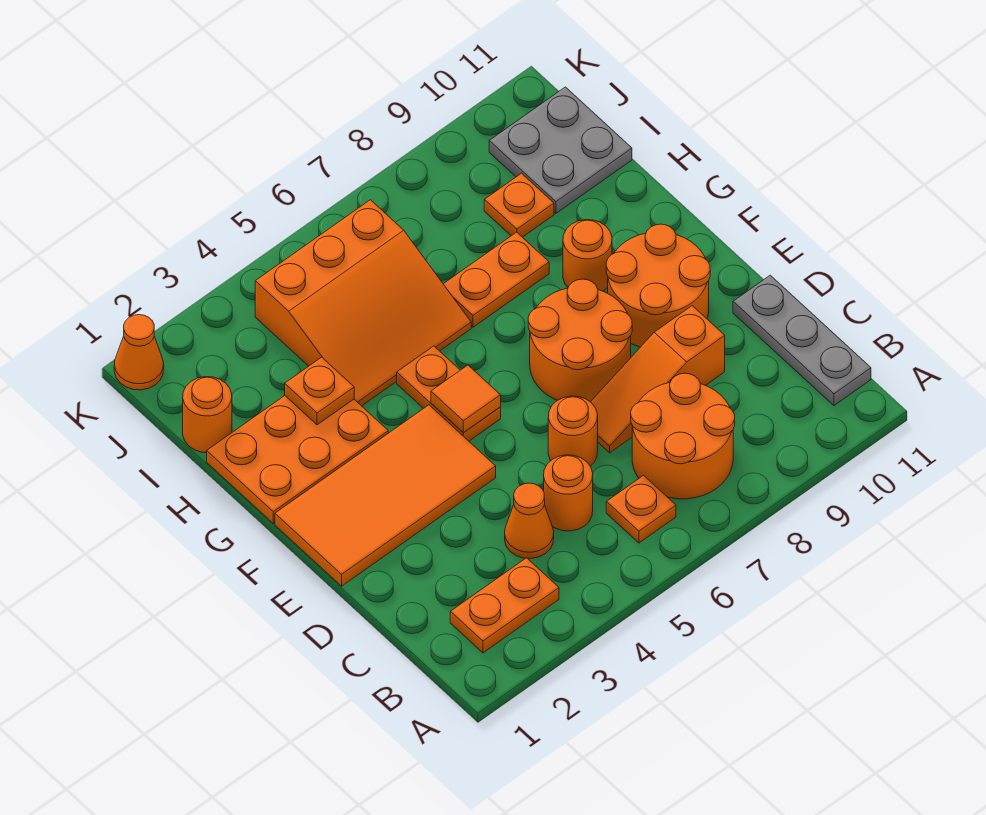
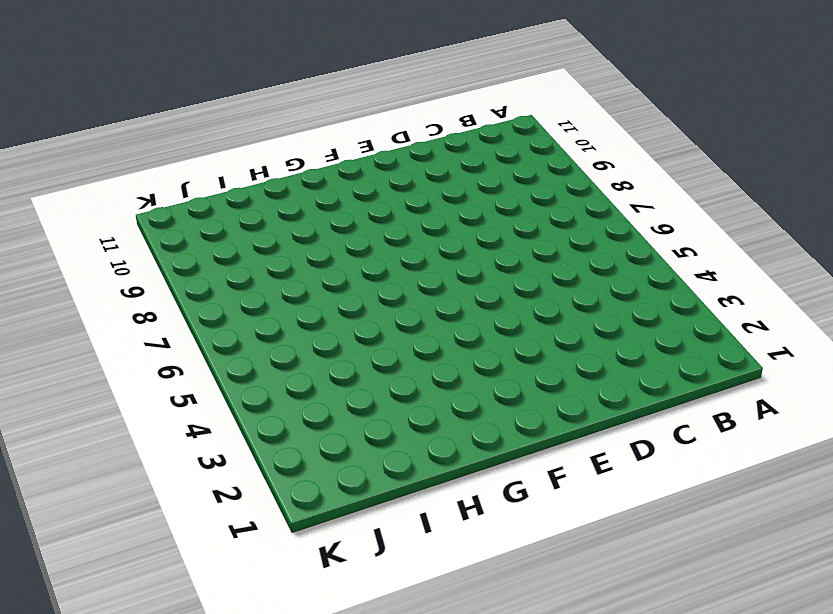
none -> orange 1x2 plate [450,558,559,653]
none -> orange 1x1 plate [606,475,676,543]
none -> orange 2x2 round brick [631,373,735,499]

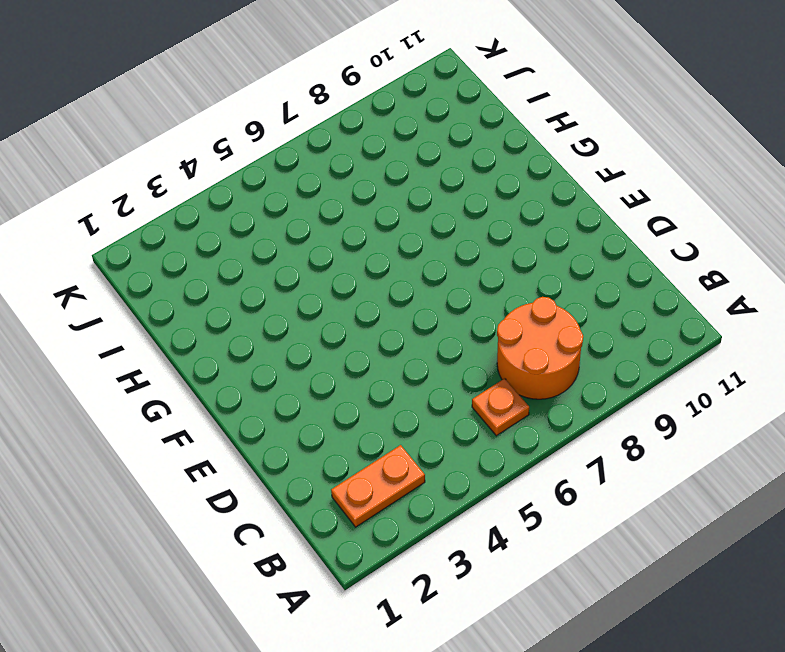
none -> grey 1x3 plate [733,275,871,405]
none -> orange 1x1 cone [505,483,554,559]
none -> orange 1x1 round brick [544,455,593,531]

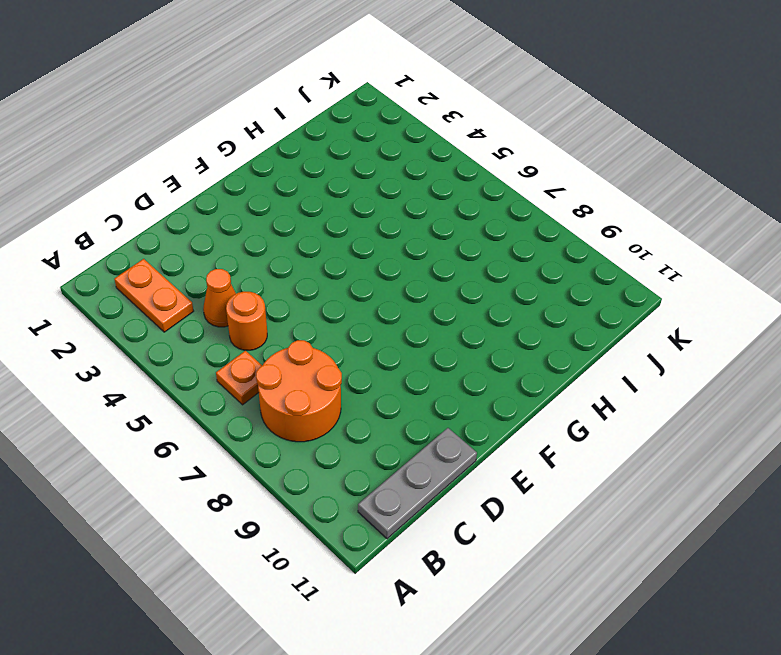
none -> orange 1x1 round brick [548,396,598,466]
none -> orange 1x3 slope [591,306,725,453]
none -> orange 2x4 tile [275,405,496,586]

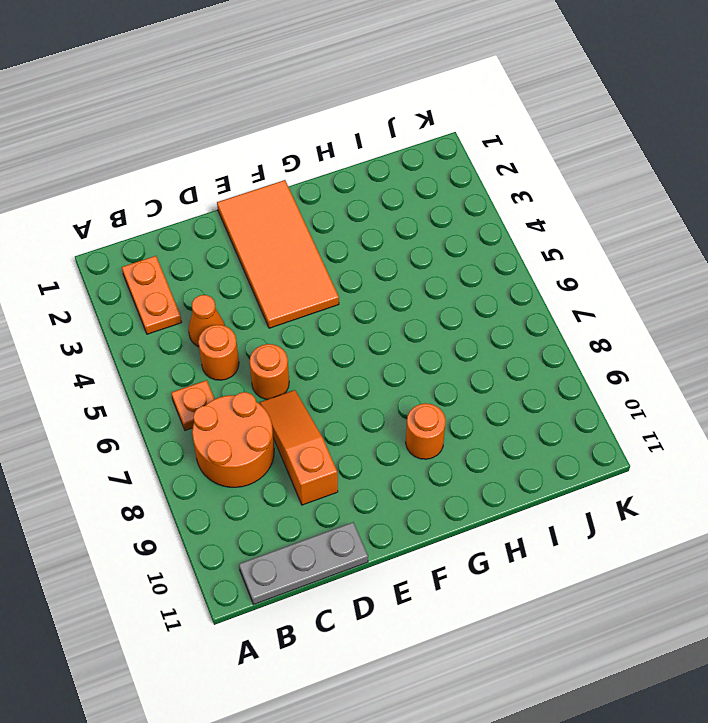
none -> orange 2x2 round brick [528,279,632,402]
none -> orange 2x2 round brick [606,224,710,347]
none -> orange 1x2 plate [397,346,501,441]

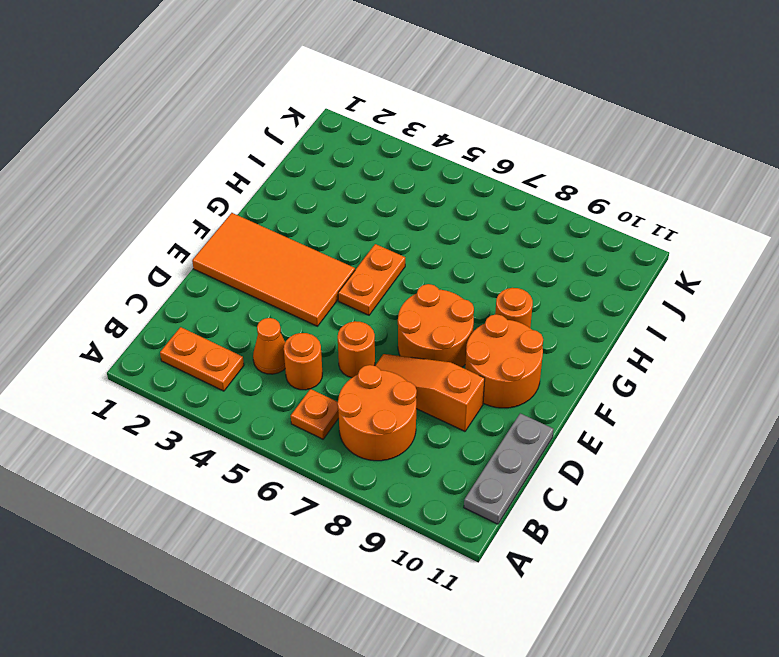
none -> orange 2x3 plate [207,396,388,523]
none -> orange 3x3 slope [255,200,471,406]
none -> orange 1x2 plate [444,232,549,327]

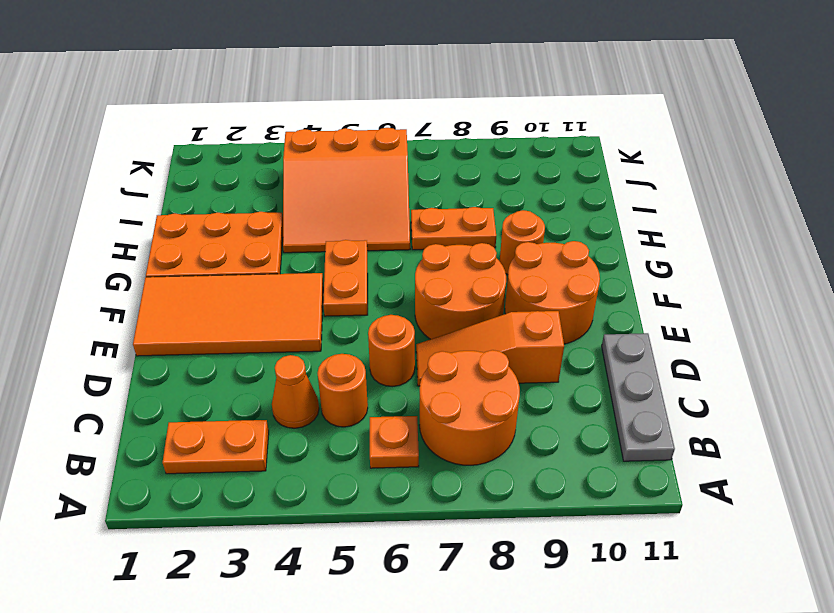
none -> orange 1x1 round brick [183,377,232,453]
none -> orange 1x1 plate [484,173,554,237]
none -> grey 2x2 plate [489,87,632,213]

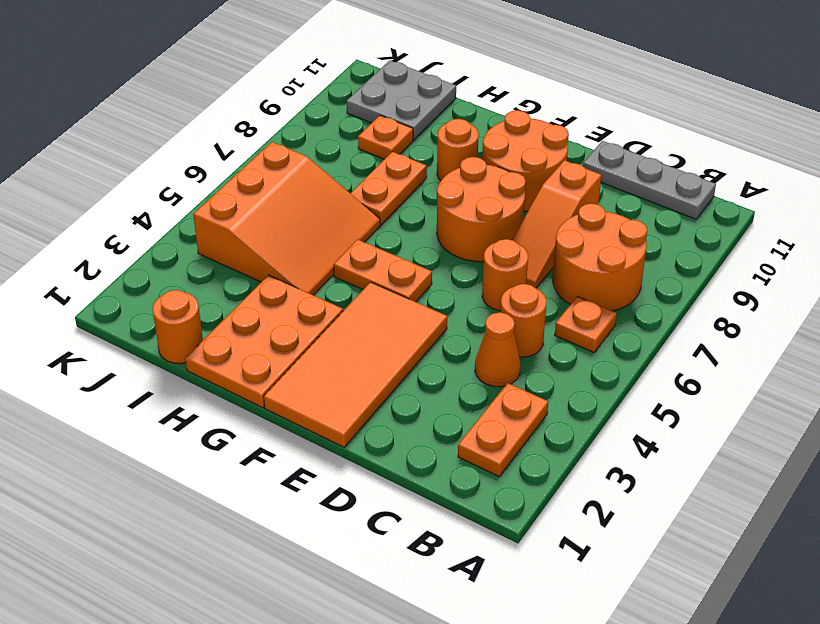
none -> orange 1x1 cone [114,315,164,390]
none -> orange 1x1 tile [431,365,501,433]
none -> orange 1x1 plate [285,357,354,425]

